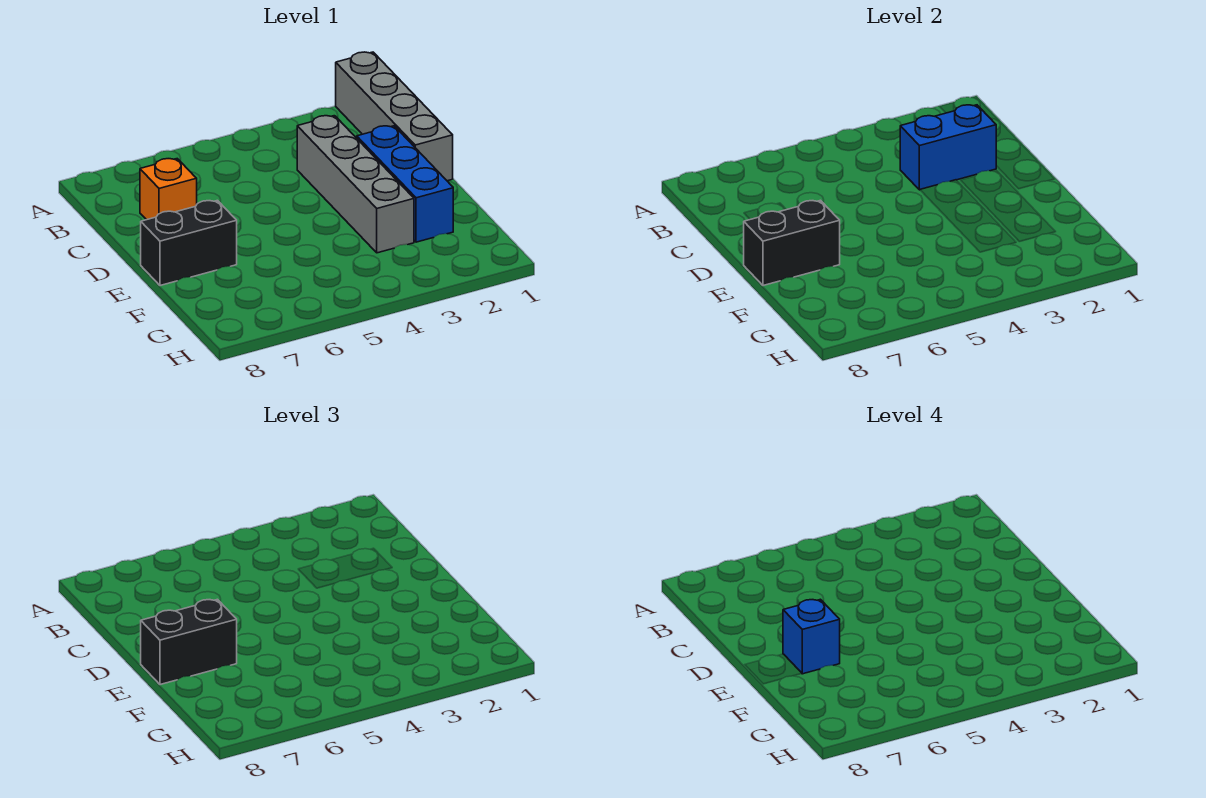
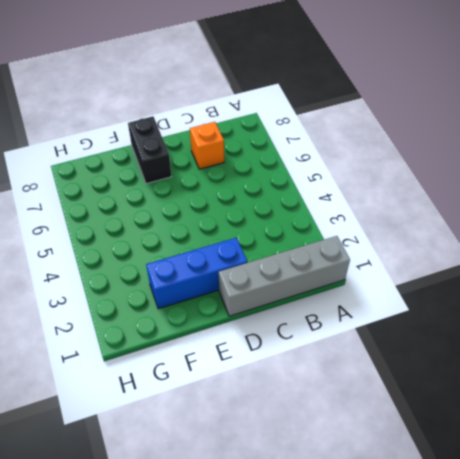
none -> grey 1x4 brick [297,116,414,253]
none -> blue 1x2 brick [900,105,996,190]

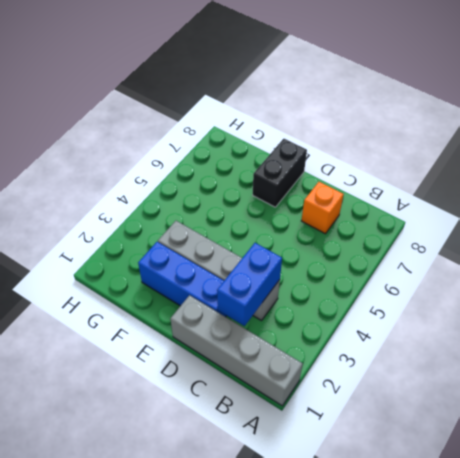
none -> black 1x2 brick [744,200,840,286]
none -> black 1x2 brick [141,599,237,685]

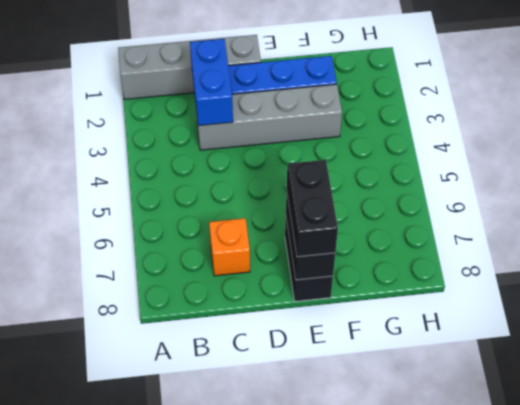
none -> blue 1x1 brick [783,599,840,674]

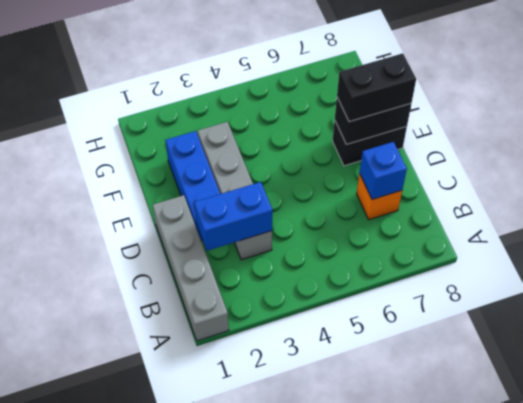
blue 1x1 brick [360,142,407,199] -> blue 1x1 brick moved to [783,599,840,674]

